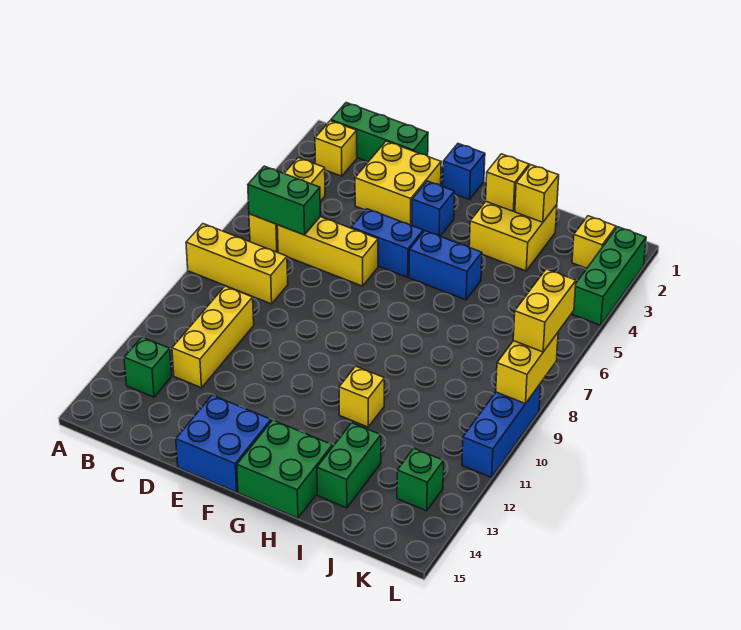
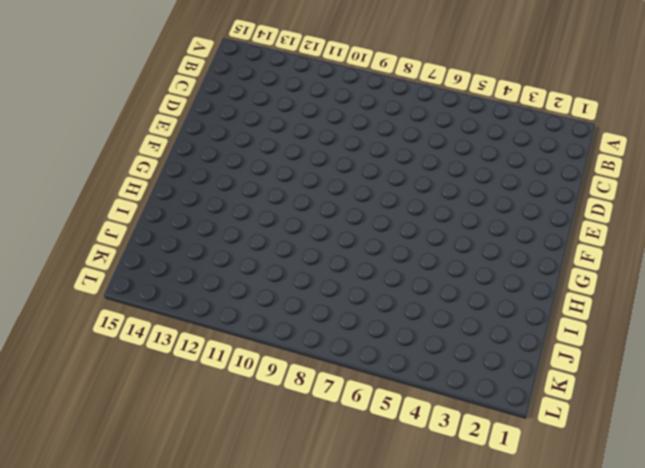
none -> yellow 1x3 brick [186,224,288,304]
none -> green 1x3 brick [331,103,428,162]
none -> yellow 1x1 brick [315,121,357,176]

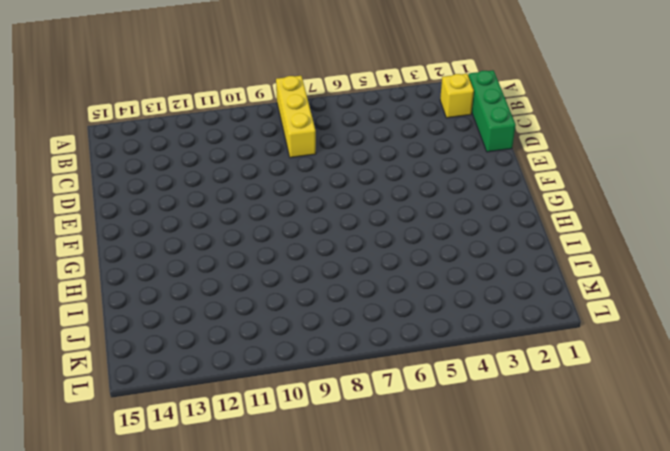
none -> yellow 1x3 brick [249,158,325,252]
none -> green 1x1 brick [124,337,172,397]
none -> yellow 1x3 brick [277,217,378,286]

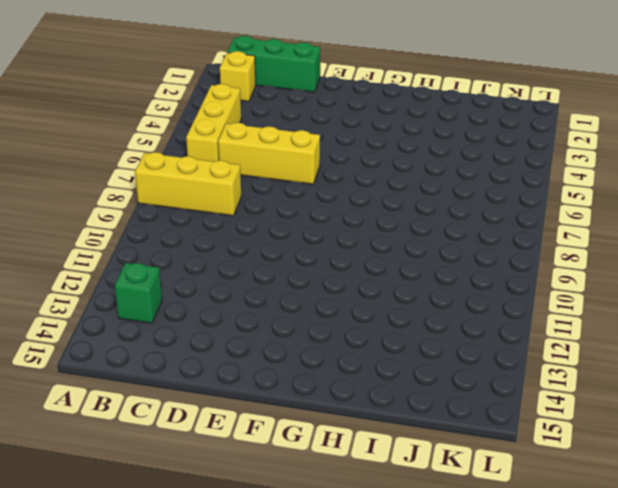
none -> yellow 1x3 brick [172,286,254,388]
none -> yellow 2x2 brick [355,141,441,226]
none -> blue 1x2 brick [351,209,423,277]

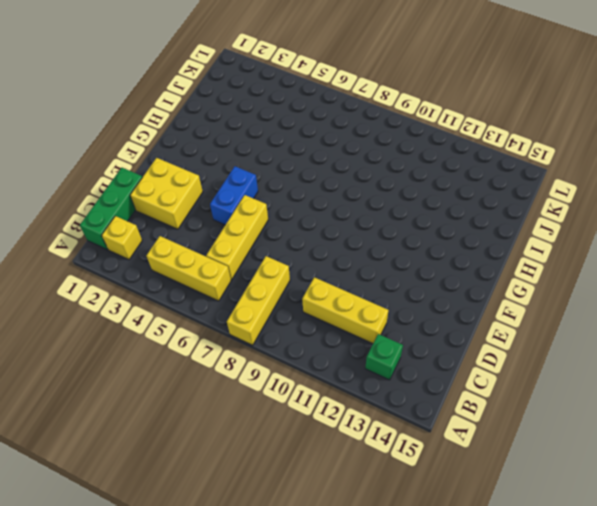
none -> blue 2x2 brick [176,395,271,492]
none -> blue 1x1 brick [443,144,485,200]
none -> blue 1x1 brick [412,181,454,236]

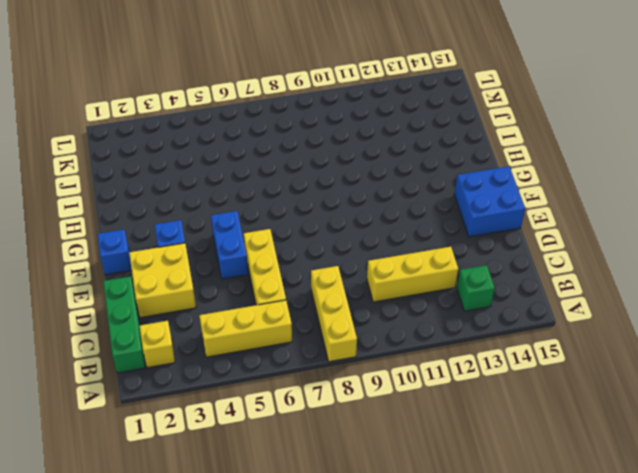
none -> blue 1x2 brick [409,231,482,300]
none -> green 2x2 brick [237,420,333,518]
none -> yellow 2x2 brick [469,202,557,271]

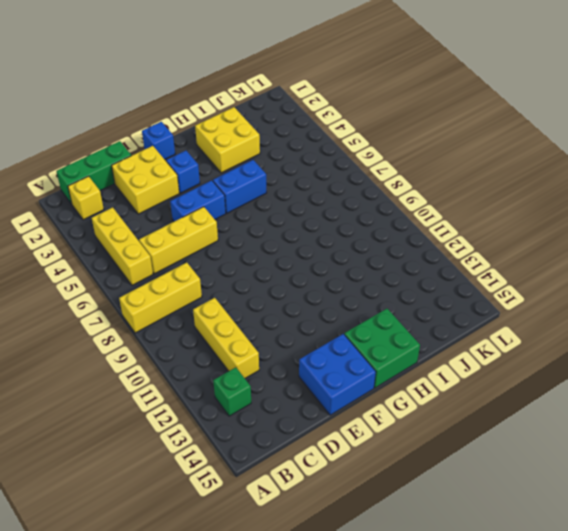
none -> yellow 1x1 brick [339,366,384,427]
none -> green 1x2 brick [317,423,381,508]
none -> yellow 1x1 brick [572,216,616,268]

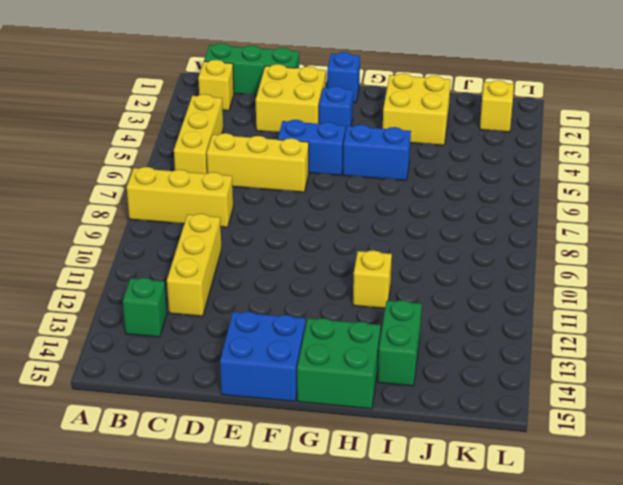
none -> green 1x1 brick [397,448,444,511]
none -> green 1x3 brick [572,227,646,325]
none -> blue 1x3 brick [462,383,541,478]

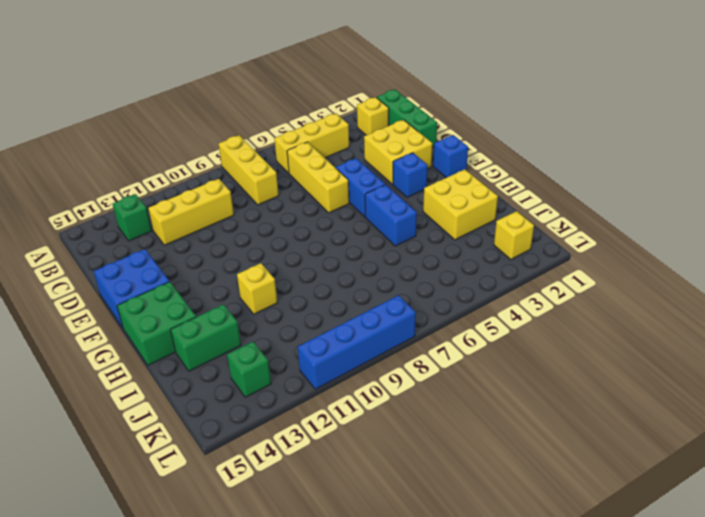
blue 1x4 brick [298,295,416,389] -> blue 1x3 brick [462,383,541,478]
none -> green 1x3 brick [572,227,646,325]
none -> green 1x2 brick [248,166,320,235]
none -> yellow 1x1 brick [486,154,529,211]

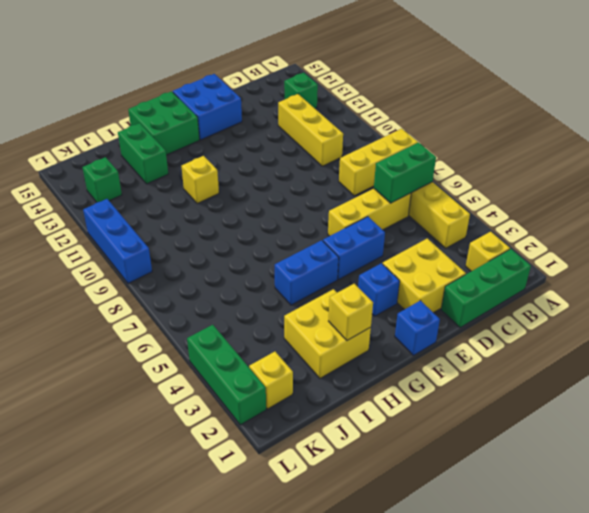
none -> yellow 1x1 brick [515,165,559,222]
none -> yellow 1x2 brick [496,333,558,404]
none -> yellow 1x2 brick [513,269,576,352]

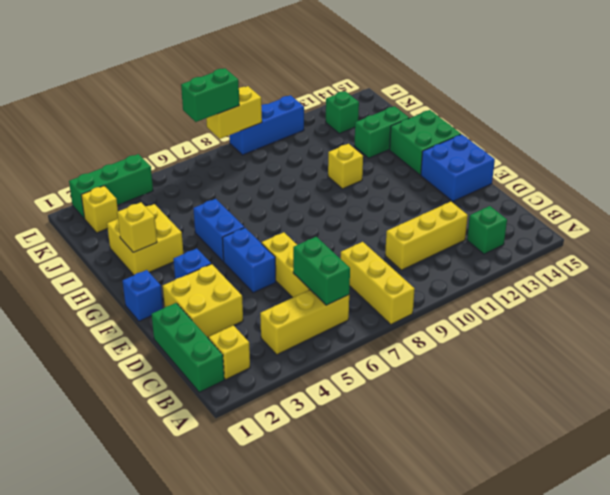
green 1x2 brick [181,68,239,122] -> yellow 1x2 brick [513,269,576,352]
none -> yellow 1x1 brick [515,165,559,222]

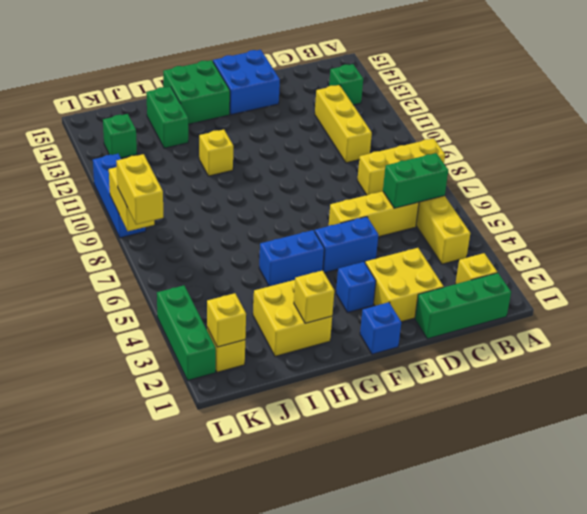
yellow 1x1 brick [207,293,246,347] -> yellow 1x1 brick moved to [515,165,559,222]

